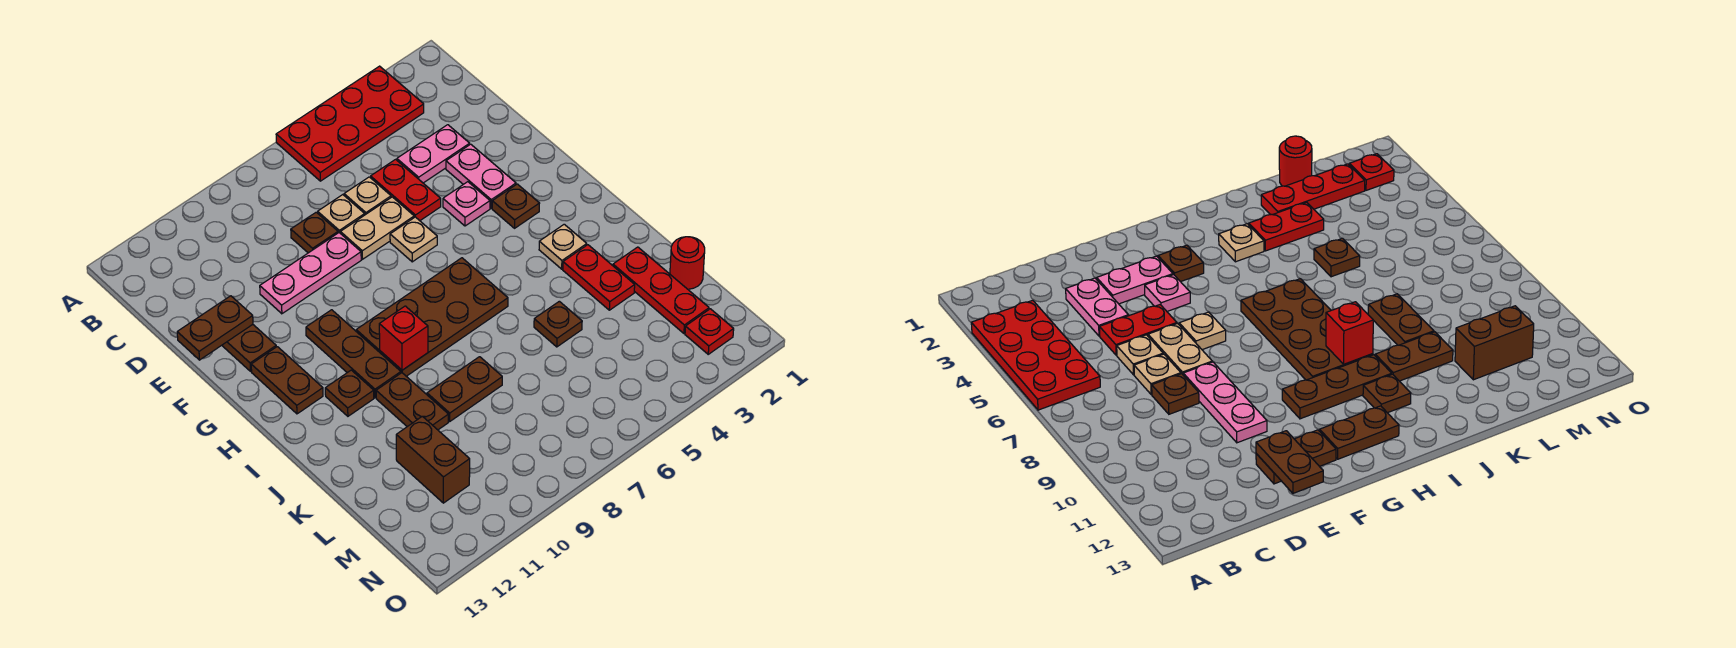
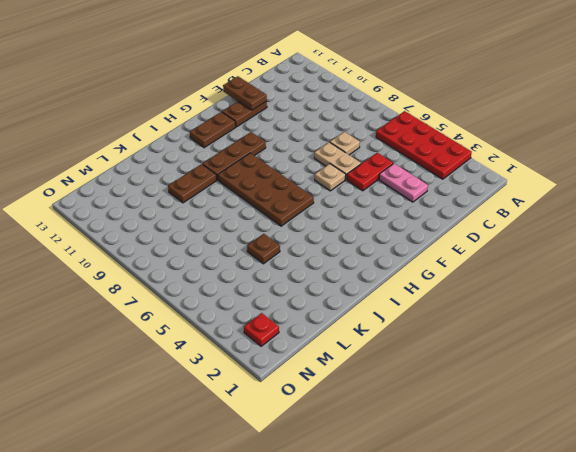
none -> tan 1x1 plate [344,177,391,215]
none -> brown 1x1 plate [291,212,338,253]
none -> pink 1x2 plate [446,144,516,208]

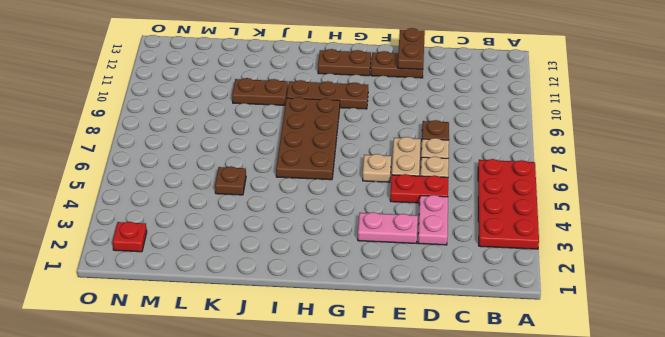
none -> pink 1x3 plate [260,233,361,314]
none -> pink 1x1 plate [443,182,490,226]
none -> brown 1x1 plate [492,184,540,228]

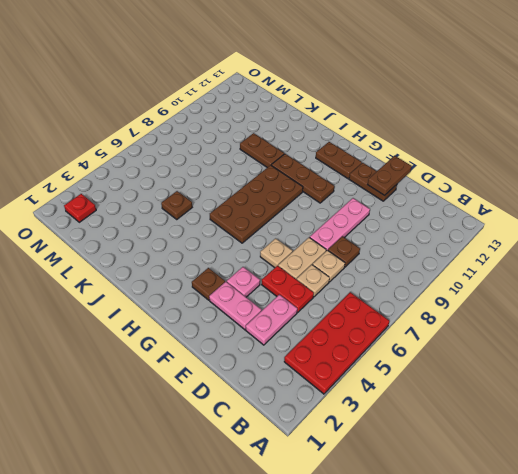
none -> tan 1x1 plate [539,224,587,269]
none -> brown 1x1 plate [325,370,374,416]
none -> red 1x2 plate [563,245,635,310]

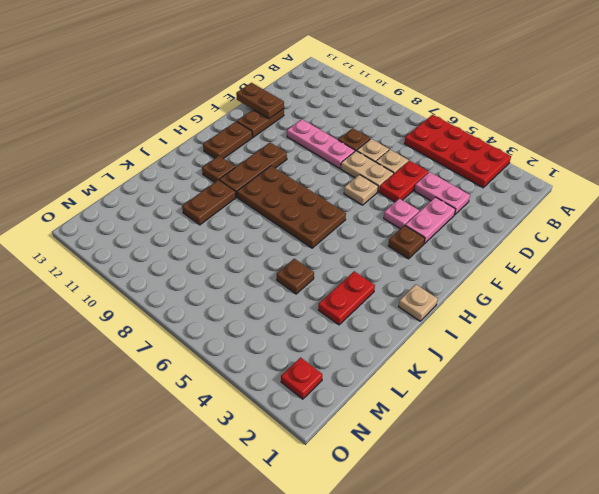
tan 1x1 plate [399,284,438,321] -> tan 1x1 plate moved to [539,224,587,269]
none -> red 1x3 plate [613,247,709,333]
none -> brown 1x2 plate [427,357,502,421]
none -> red 1x1 round brick [670,237,705,289]

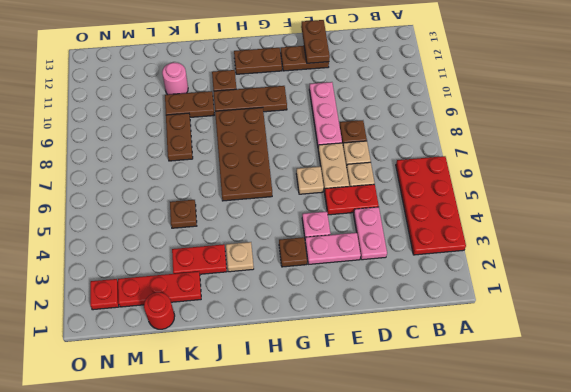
pink 1x1 round brick [162,63,188,95] -> none
none -> brown 1x2 brick [396,416,470,503]
none -> red 1x1 brick [379,306,428,370]

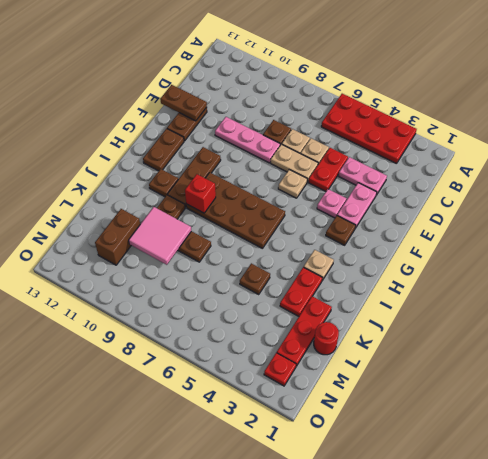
pink 2x2 tile [129,207,191,265] -> none

